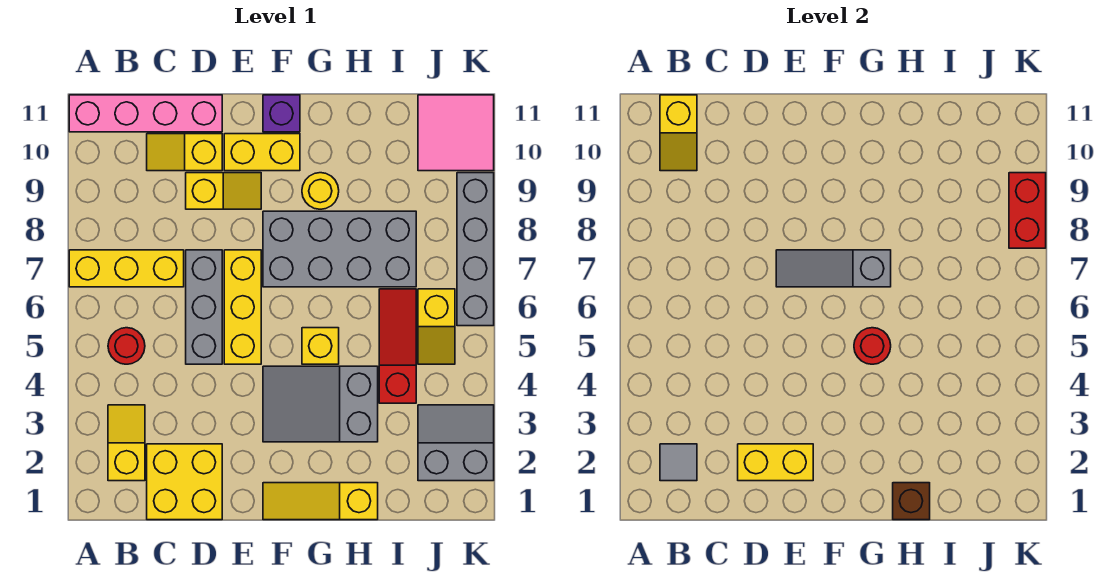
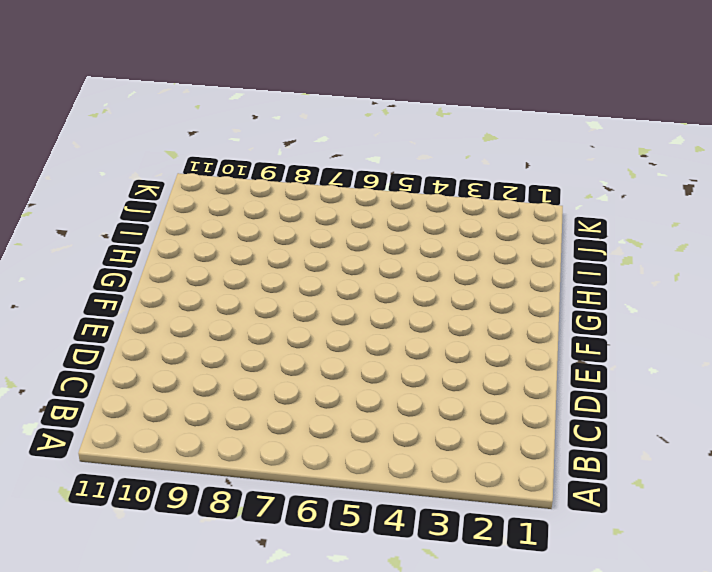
none -> yellow 1x3 brick [69,250,184,287]
none -> pink 1x4 brick [69,95,222,132]
none -> yellow 1x2 slope [108,405,145,481]

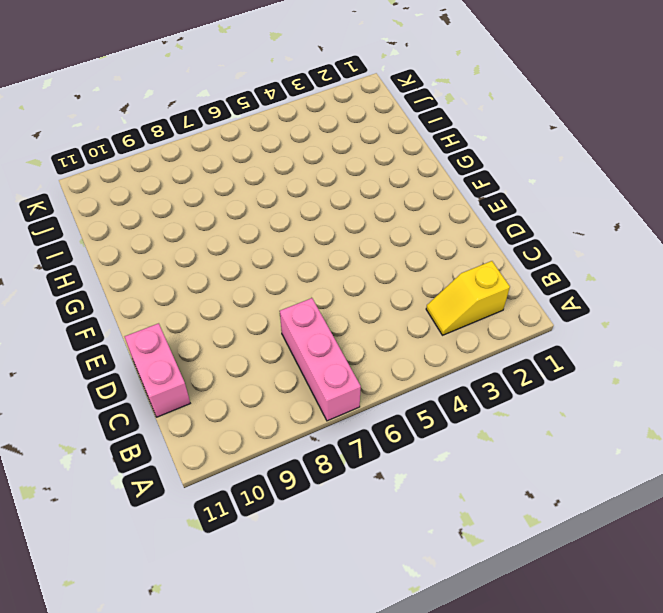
pink 1x3 brick [280,298,361,421] -> yellow 1x3 brick [69,250,184,287]
pink 1x2 brick [125,323,190,417] -> pink 1x4 brick [69,95,222,132]
none -> red 1x1 round brick [108,328,145,364]
none -> yellow 2x2 brick [147,444,222,520]
none -> yellow 1x2 slope [147,134,222,171]

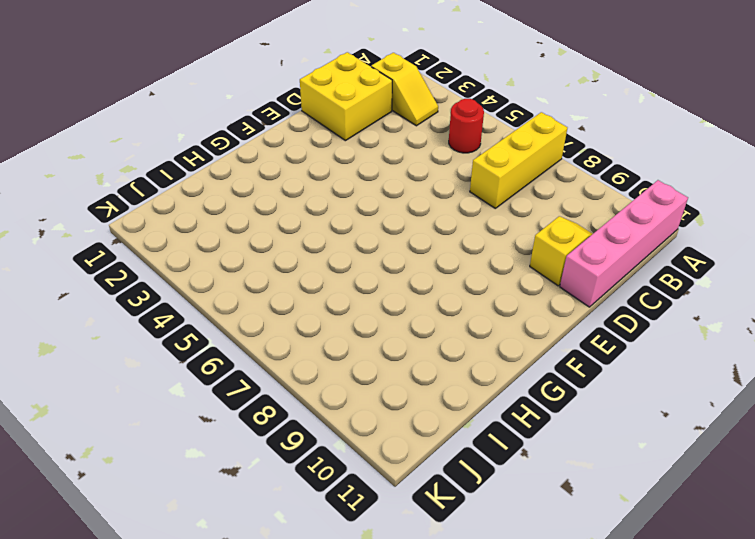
none -> grey 1x3 brick [186,250,222,364]
none -> yellow 1x2 slope [186,173,261,209]
none -> yellow 1x3 brick [224,250,261,364]

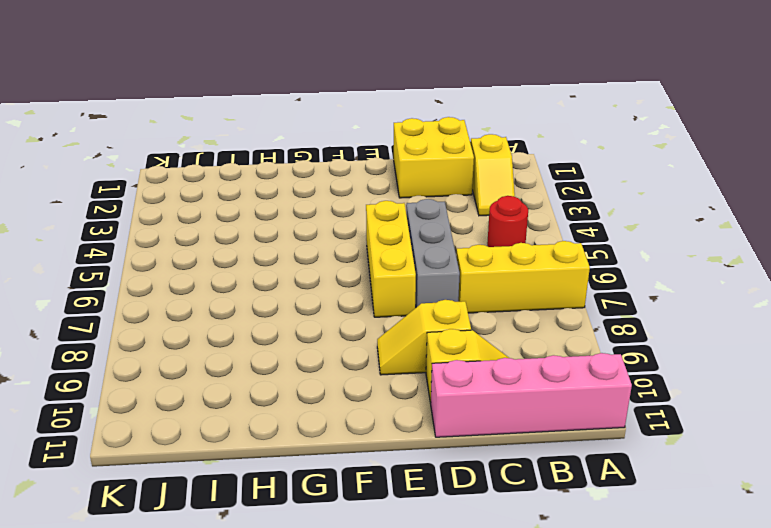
none -> yellow 1x2 brick [224,134,300,171]
none -> yellow 1x3 slope [263,483,378,520]
none -> grey 2x3 slope [263,366,378,442]

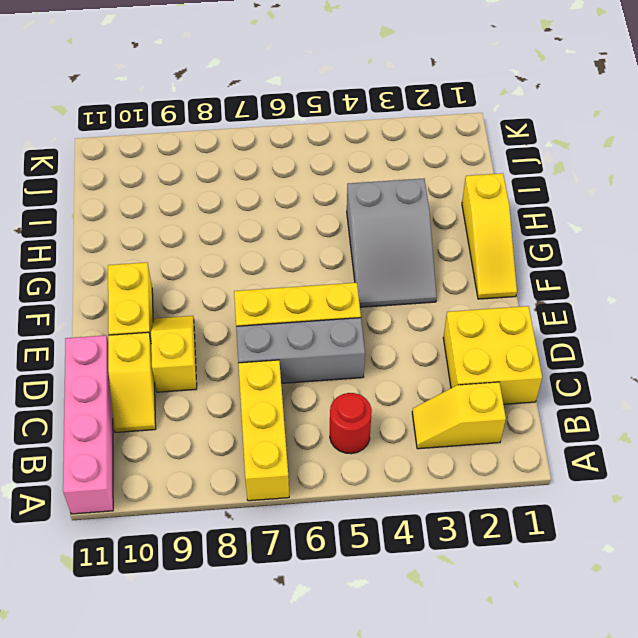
none -> grey 2x4 brick [263,211,416,287]
none -> purple 1x1 brick [263,95,300,132]
none -> yellow 1x1 brick [302,328,339,364]

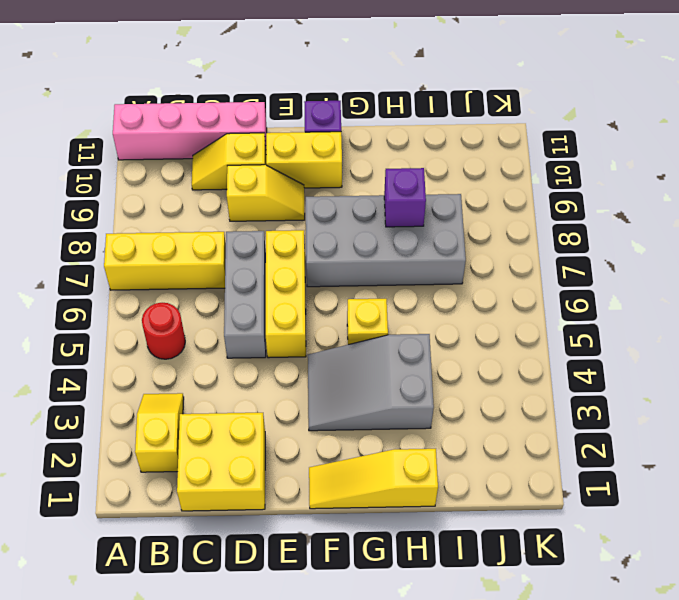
purple 1x1 brick [384,168,426,227] -> none
none -> yellow 1x1 round brick [302,173,339,209]
none -> red 1x3 slope [379,289,416,403]
none -> grey 2x2 slope [418,405,494,481]

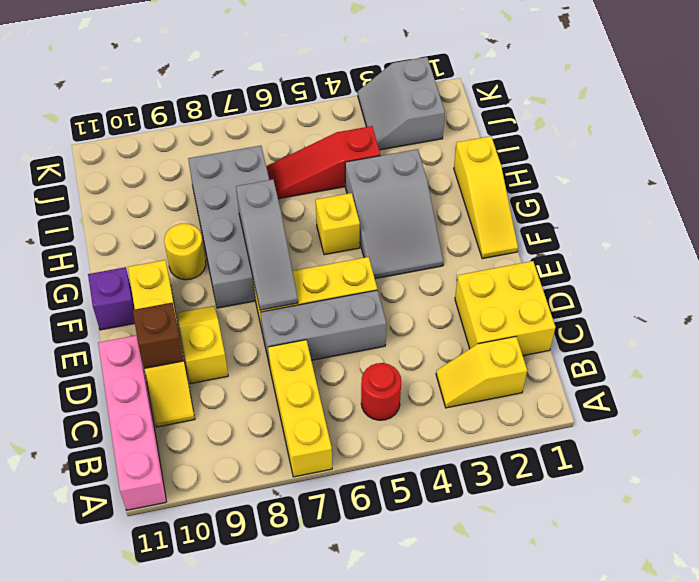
brown 1x1 brick [133,303,184,368] -> brown 1x1 brick moved to [893,483,930,520]
none -> yellow 1x2 slope [418,289,455,364]
none -> pink 2x2 tile [418,95,494,171]
none -> grey 1x4 brick [457,173,494,326]

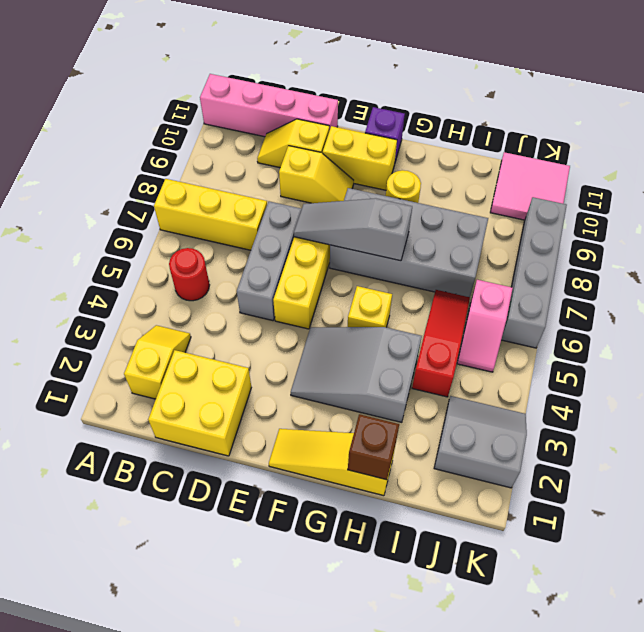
pink 1x2 slope [457,280,513,372] -> yellow 1x2 slope [418,289,455,364]
none -> grey 1x1 tile [660,444,697,481]
none -> yellow 1x2 slope [660,95,697,171]
none -> yellow 1x2 brick [738,444,813,481]

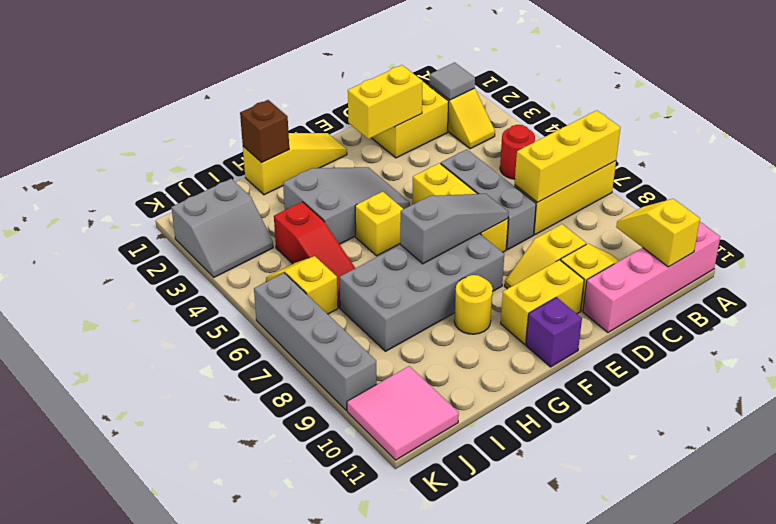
yellow 1x3 brick [515,110,620,203] -> none
none -> red 1x1 round brick [854,328,891,364]
none -> red 1x2 brick [1009,173,1046,248]

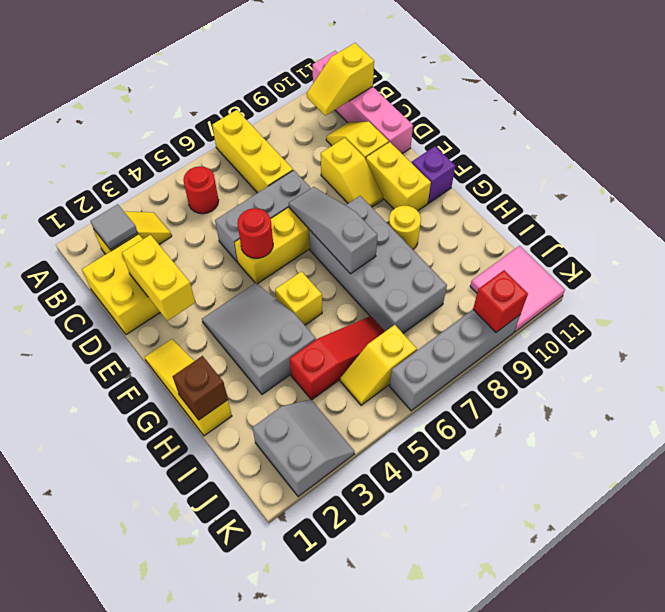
red 1x1 round brick [237,208,273,258] -> red 1x1 round brick moved to [854,328,891,364]
red 1x1 brick [473,270,528,332] -> red 1x2 brick [1009,173,1046,248]

